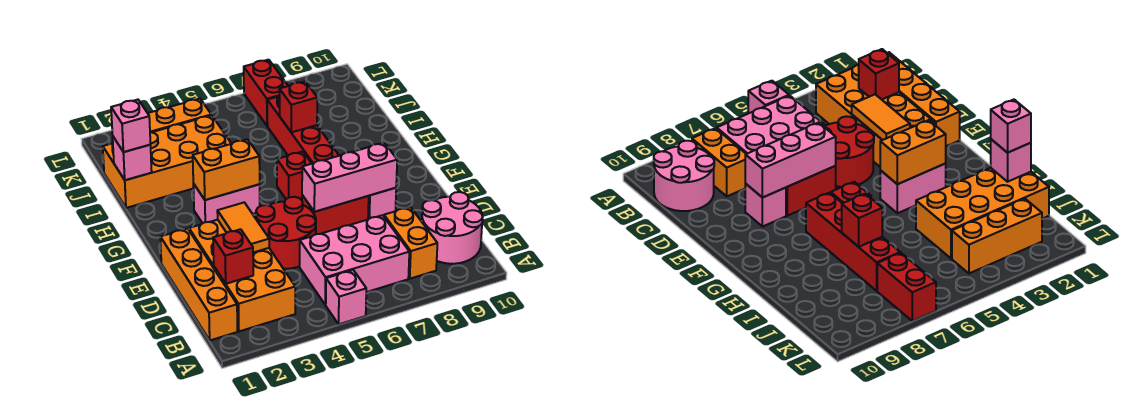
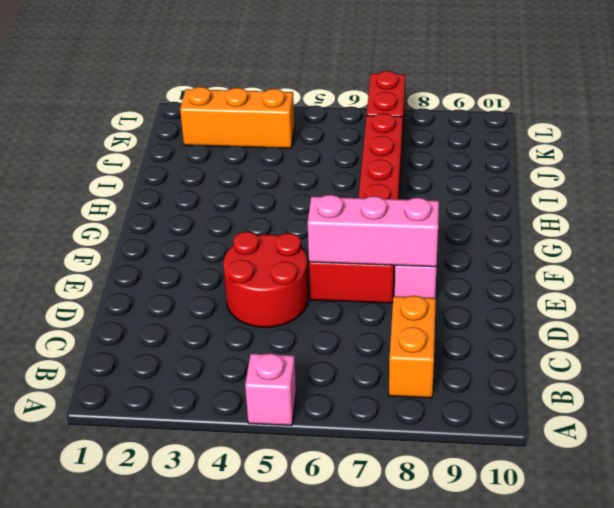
none -> orange 1x4 brick [160,229,237,340]
none -> orange 2x4 brick [189,220,295,331]
none -> pink 2x3 brick [300,215,409,305]

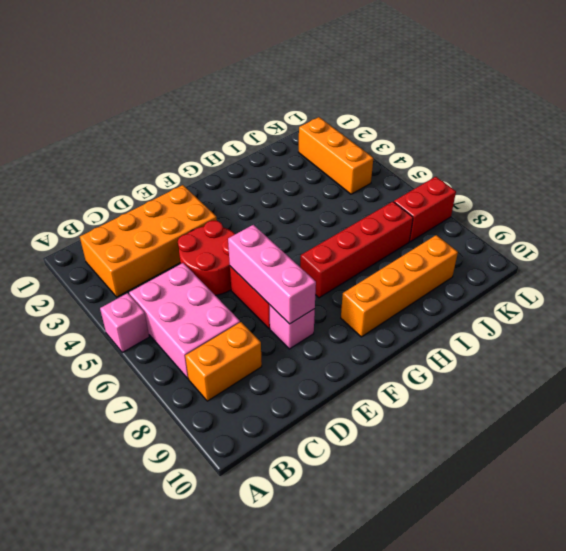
orange 1x4 brick [341,235,458,337] -> orange 1x4 brick moved to [160,229,237,340]
none -> pink 2x2 round brick [422,192,483,264]
none -> pink 1x2 brick [193,183,260,223]
none -> red 1x1 brick [277,152,312,200]

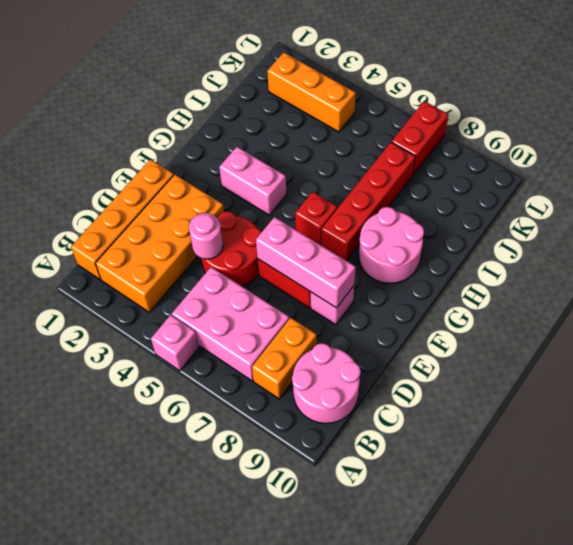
pink 1x1 round brick [189,213,223,259] -> none
pink 2x2 round brick [359,207,424,283] -> none
none -> orange 2x4 brick [103,115,231,208]
none -> red 1x1 brick [213,229,253,284]
none -> orange 1x2 tile [217,202,269,253]

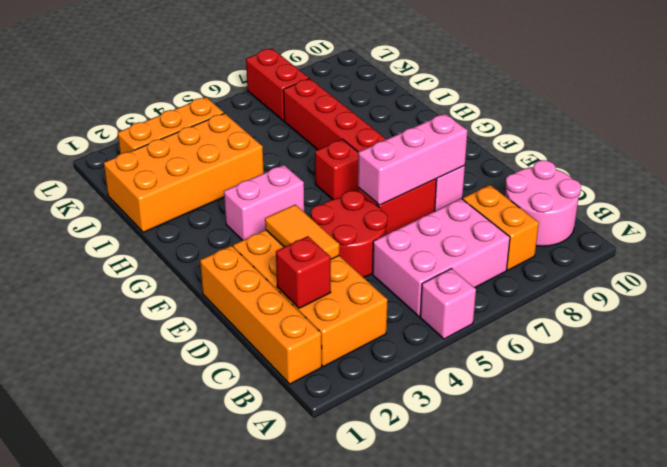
none -> orange 1x2 brick [193,139,260,200]
none -> pink 1x1 brick [113,137,152,180]
none -> red 1x1 brick [279,82,317,132]

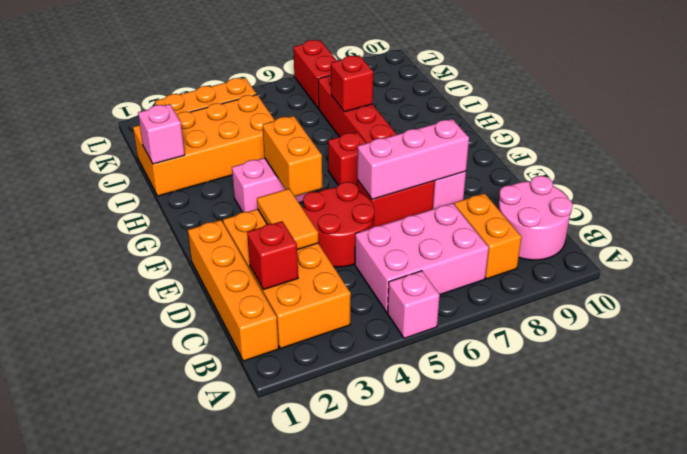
orange 1x2 brick [263,116,322,196] -> orange 1x2 brick turned to [193,139,260,200]
none -> pink 1x1 brick [111,100,150,152]

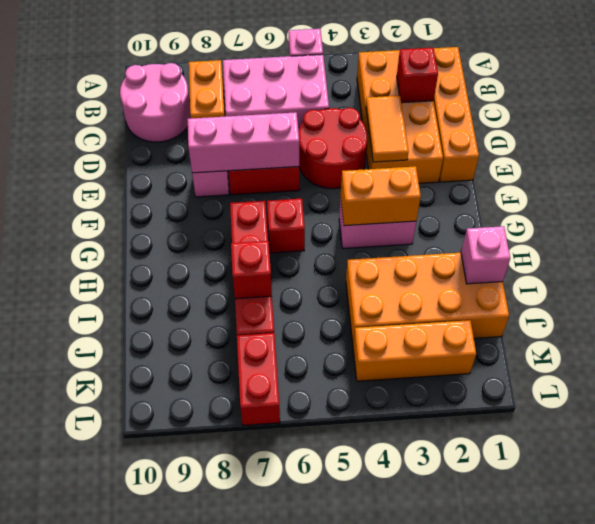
none -> pink 1x1 brick [111,100,150,152]

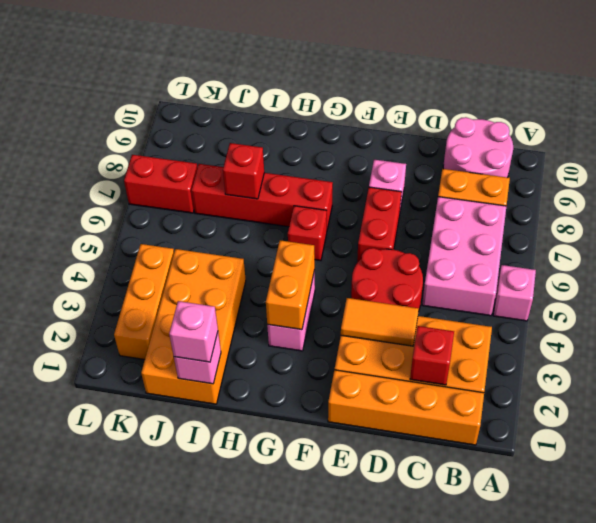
none -> pink 1x3 brick [302,143,397,212]

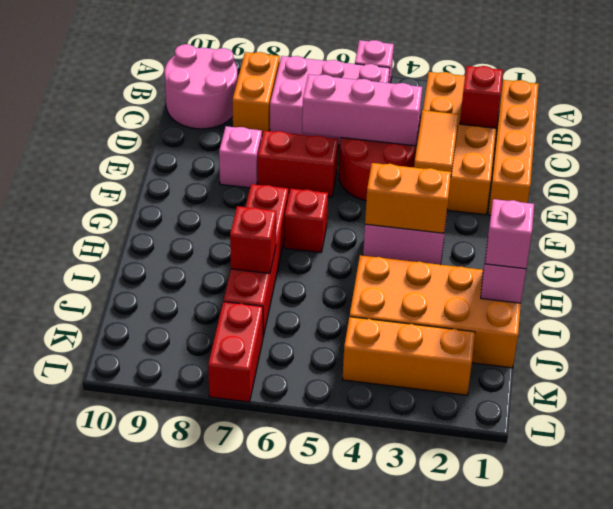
pink 1x3 brick [302,74,422,146] -> pink 1x3 brick moved to [302,143,397,212]

